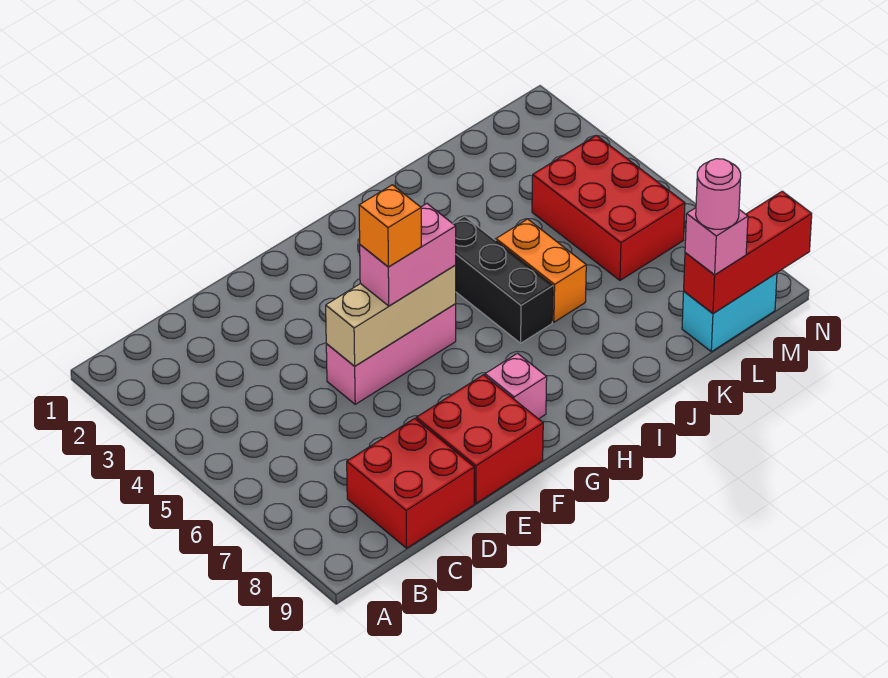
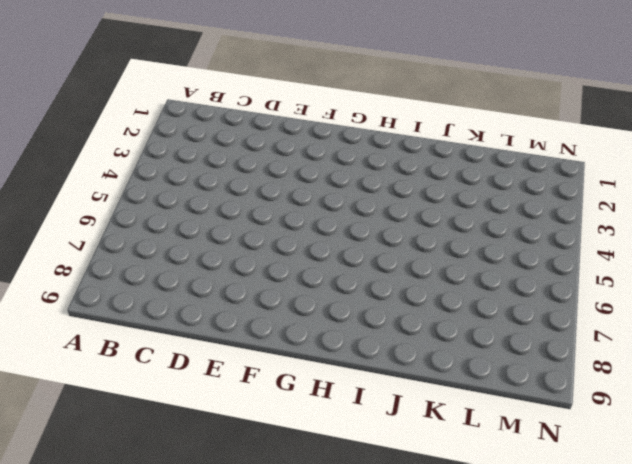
none -> red 2x2 brick [347,418,474,548]
none -> pink 1x3 brick [326,304,456,404]
none -> red 2x2 brick [416,375,543,503]

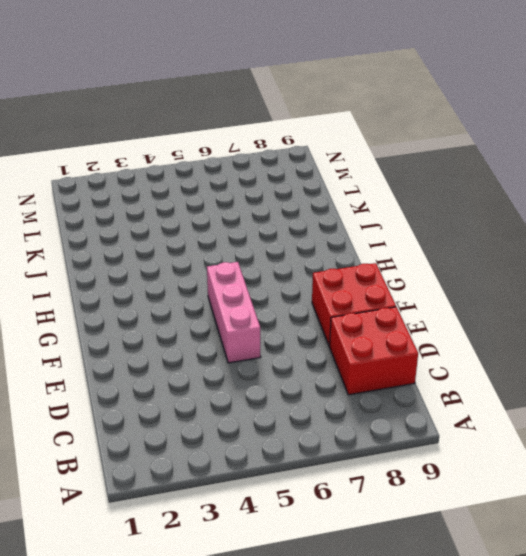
none -> pink 1x1 brick [485,353,547,419]
none -> black 1x3 brick [453,216,553,343]
none -> orange 1x2 brick [496,219,586,322]

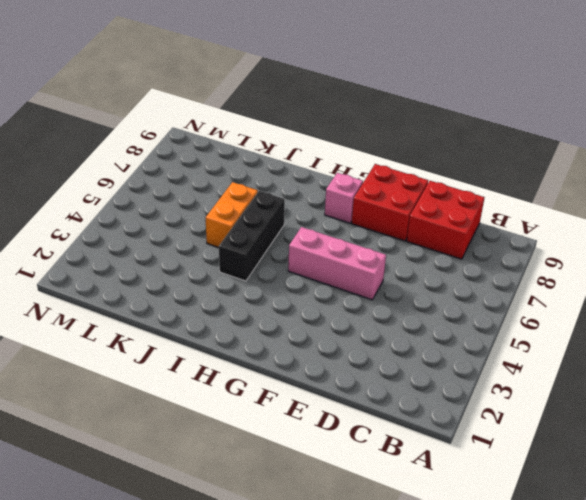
none -> red 2x3 brick [532,135,685,280]
none -> cyan 1x2 brick [682,273,777,352]
none -> tan 1x3 brick [326,265,456,366]

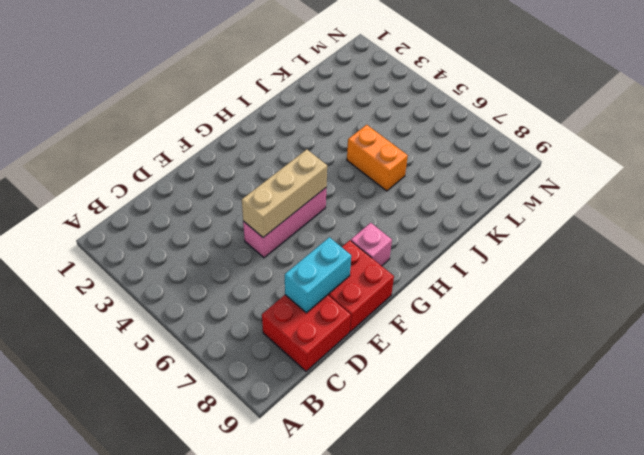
cyan 1x2 brick [285,237,351,313] -> cyan 1x2 brick moved to [682,273,777,352]
none -> black 1x3 brick [453,216,553,343]
none -> red 2x3 brick [532,135,685,280]
none -> red 1x3 brick [684,191,812,313]

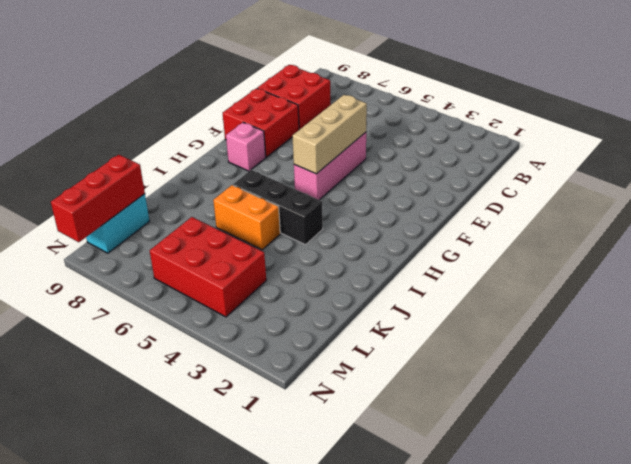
none -> pink 1x2 brick [360,204,456,306]
none -> pink 1x1 brick [685,208,748,275]
none -> orange 1x1 brick [359,185,421,267]

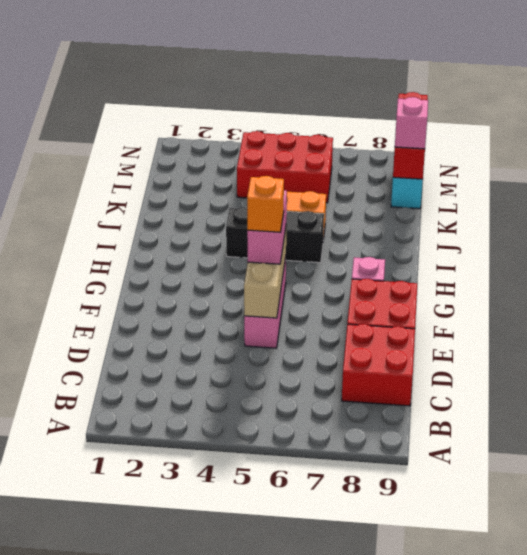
none -> pink 1x1 round brick [696,159,741,229]

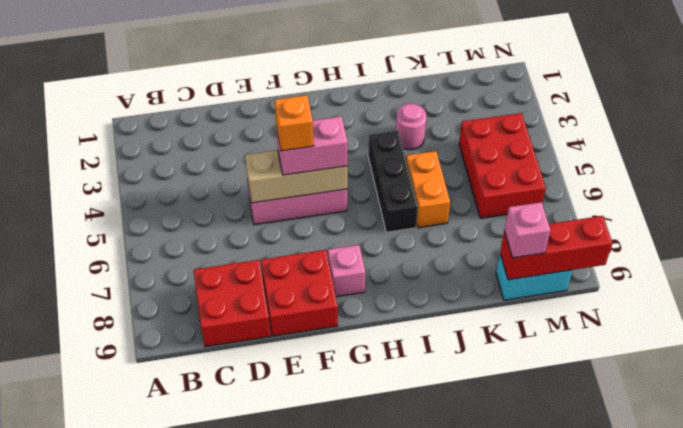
pink 1x1 round brick [396,104,426,150] -> pink 1x1 round brick moved to [696,159,741,229]

